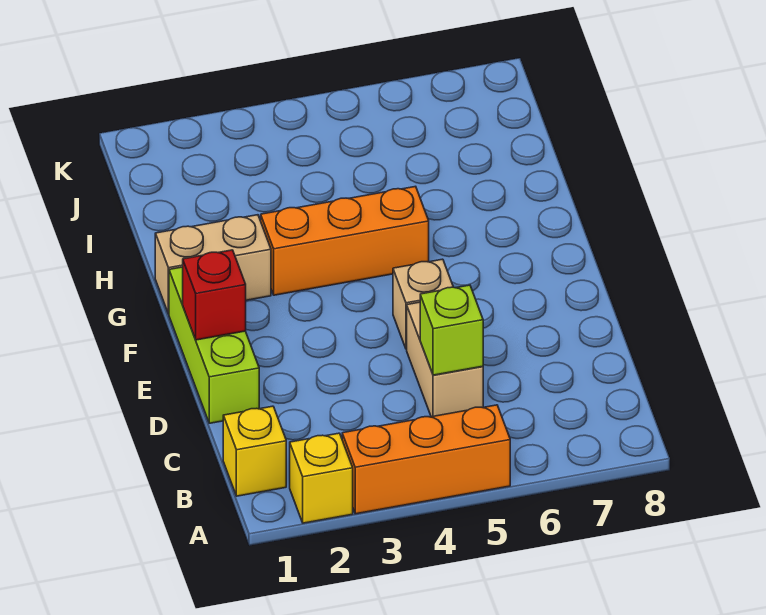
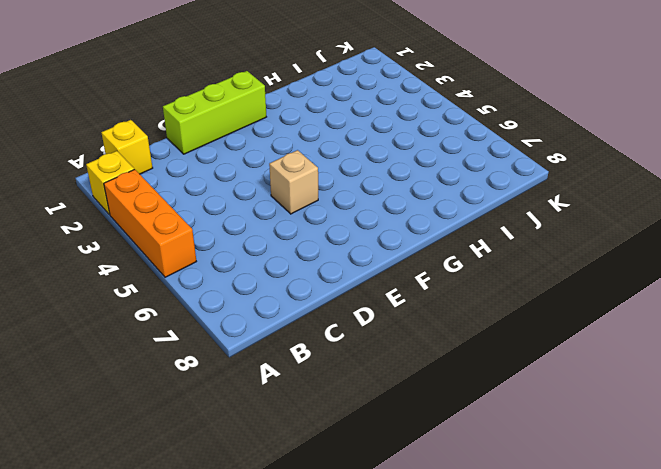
none -> tan 1x2 brick [407,302,483,417]
none -> tan 1x2 brick [155,215,271,314]

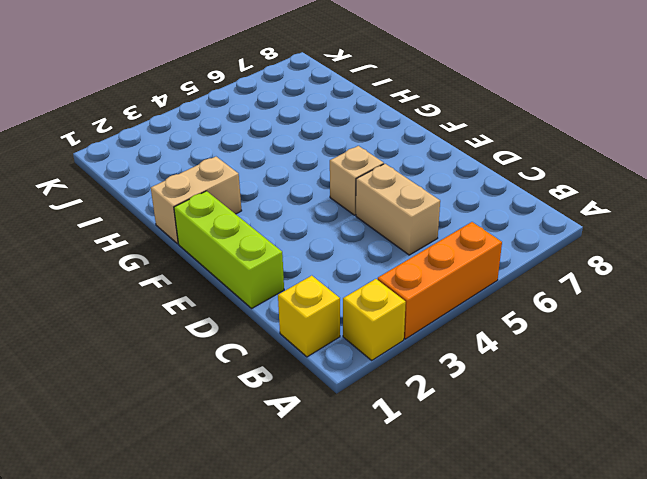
none -> orange 1x3 brick [261,186,429,295]
none -> lime 1x1 brick [420,285,483,375]

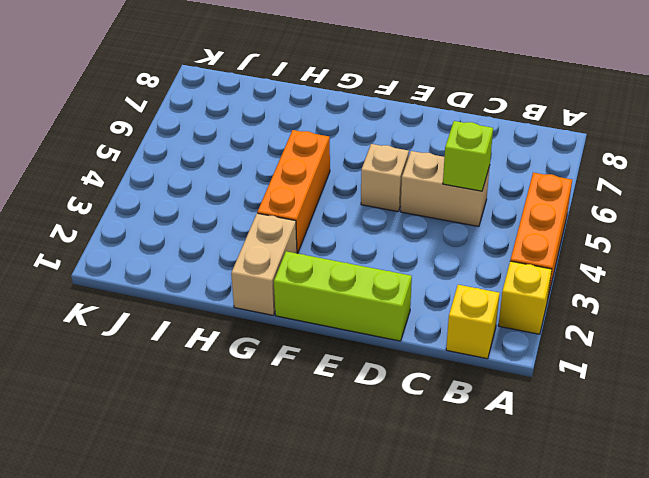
none -> red 1x1 brick [183,250,246,340]

